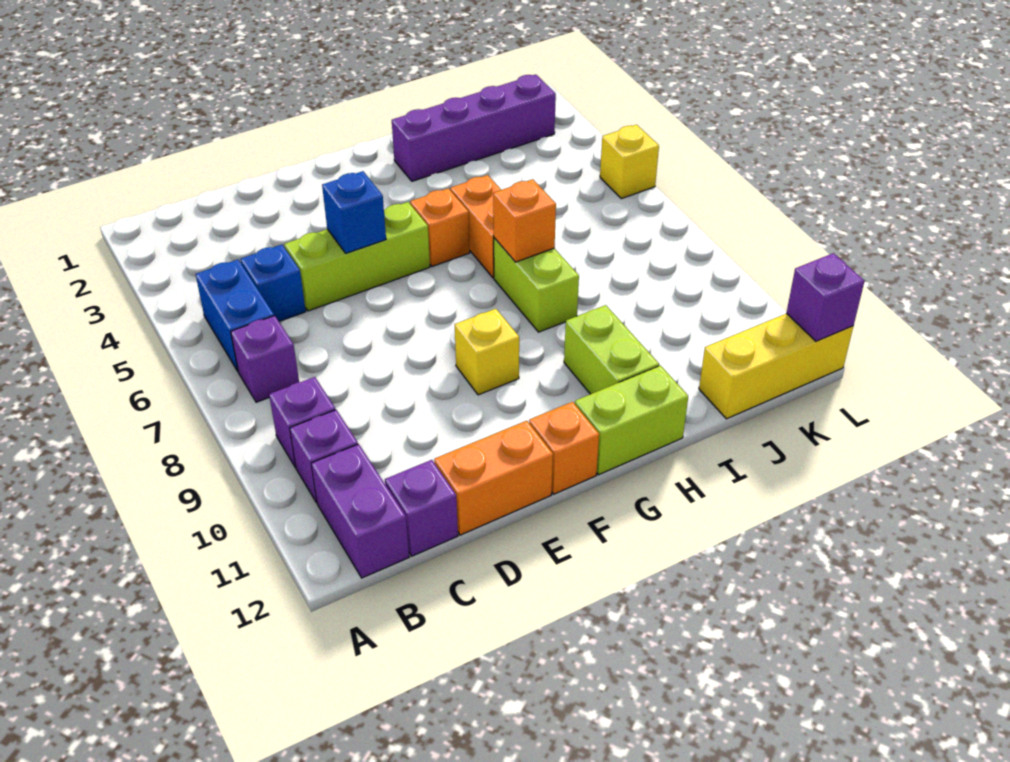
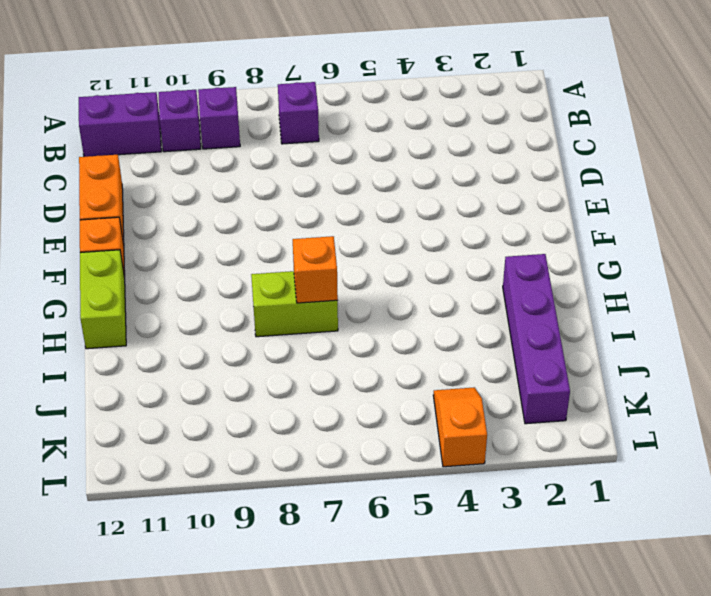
orange 1x2 slope [433,387,487,467] -> none
none -> blue 1x2 brick [196,260,274,371]
none -> blue 1x1 brick [241,245,306,321]
none -> purple 1x1 brick [385,460,458,556]

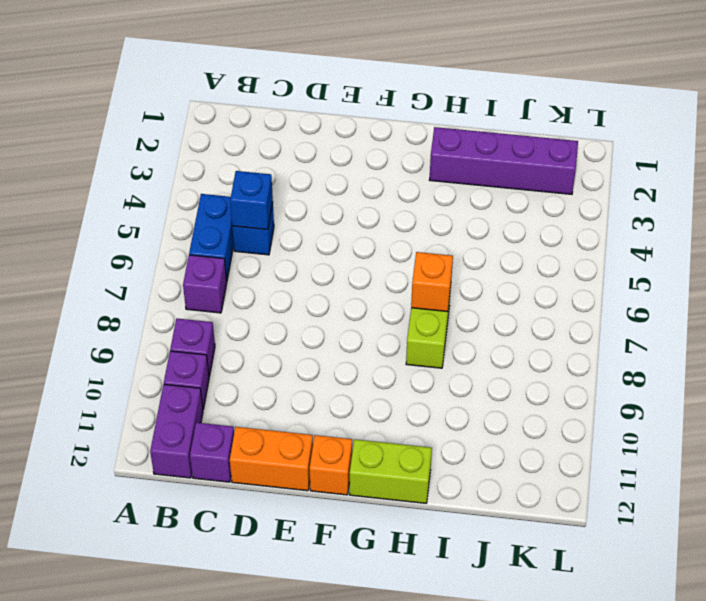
blue 1x1 brick [230,171,273,230] -> blue 1x1 brick moved to [322,171,386,253]
none -> lime 1x3 brick [284,202,430,311]
none -> yellow 1x1 brick [455,309,519,395]
none -> orange 1x1 brick [410,188,470,266]

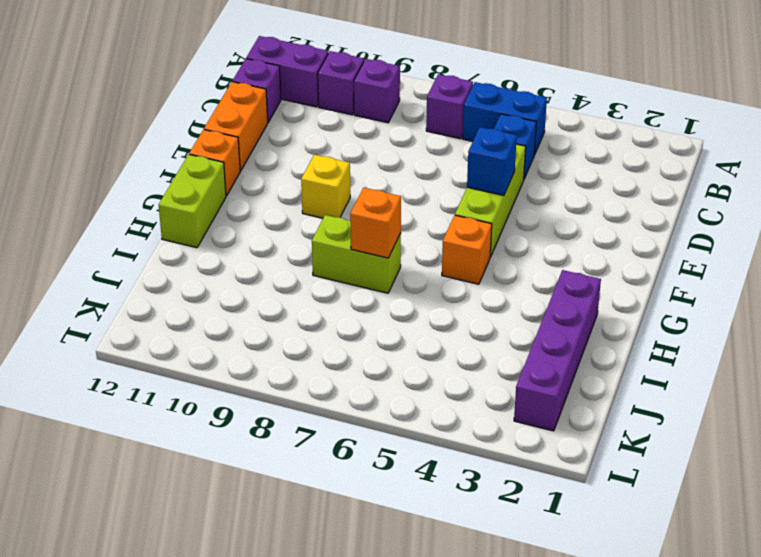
none -> orange 1x2 brick [450,175,501,278]
none -> lime 1x2 brick [564,305,659,394]
none -> yellow 1x3 brick [699,313,853,419]

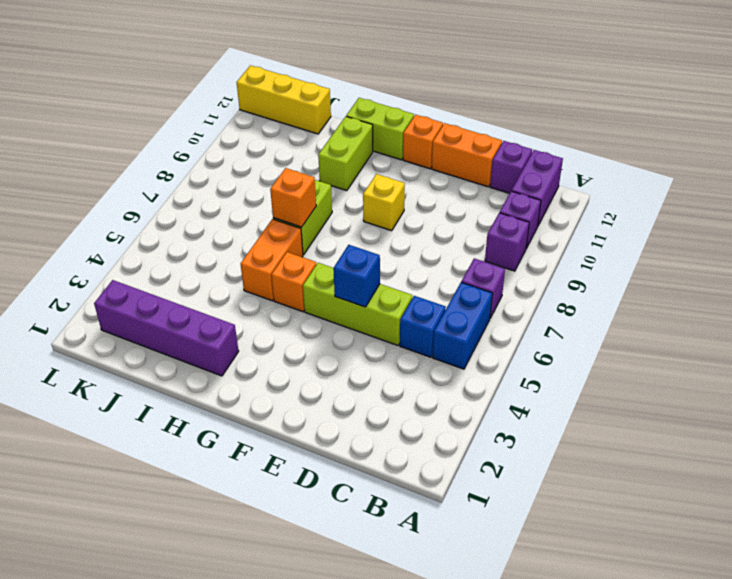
none -> yellow 1x1 brick [600,125,659,199]
none -> purple 1x1 brick [787,253,864,341]

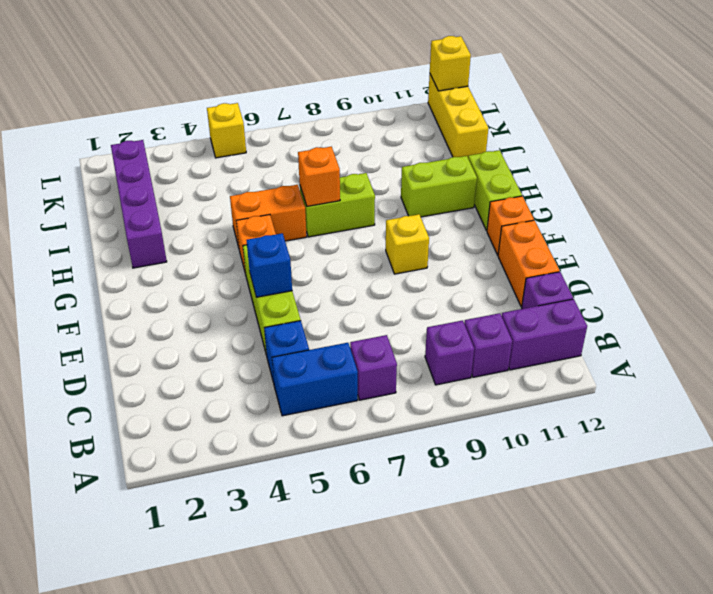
yellow 1x1 brick [430,36,471,91] -> purple 1x1 brick [787,253,864,341]

